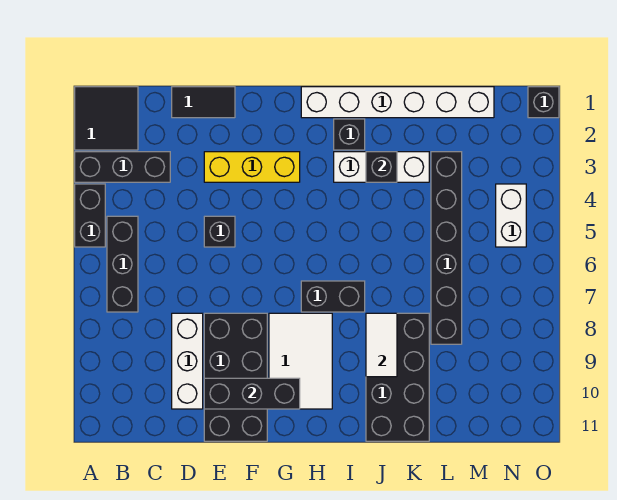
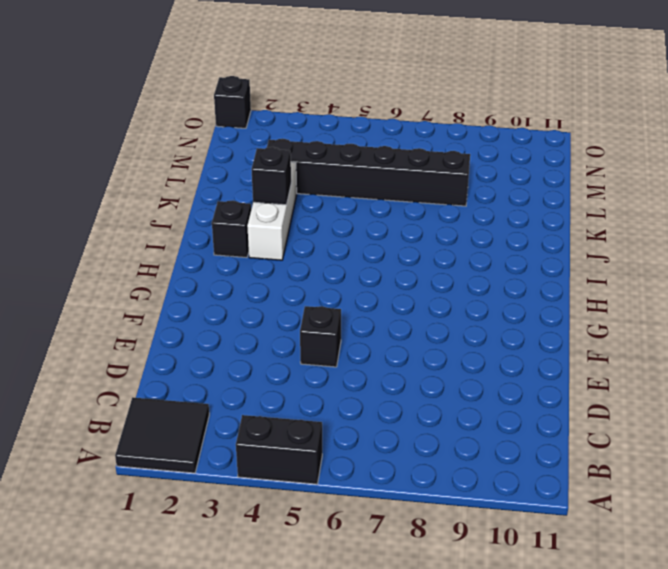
none -> black 1x3 brick [75,152,170,182]
none -> black 1x3 brick [107,216,138,312]
none -> black 1x2 tile [172,87,235,118]

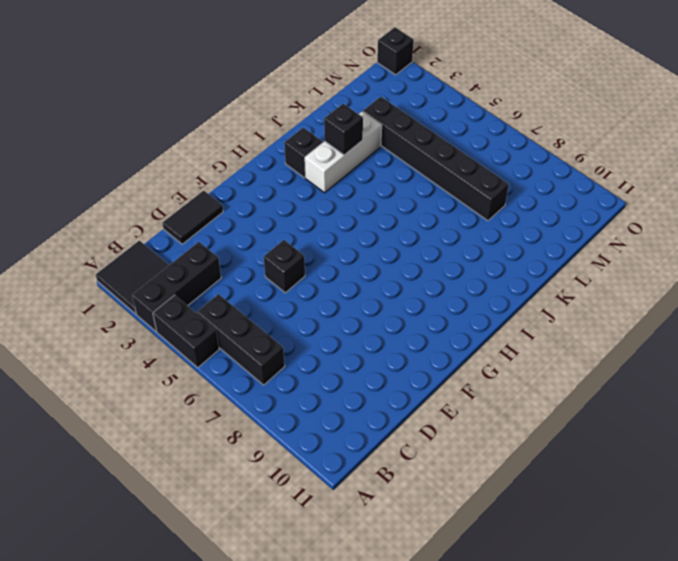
none -> white 1x3 brick [172,313,203,409]
none -> yellow 1x3 brick [204,152,300,182]
none -> black 2x4 brick [204,313,267,441]

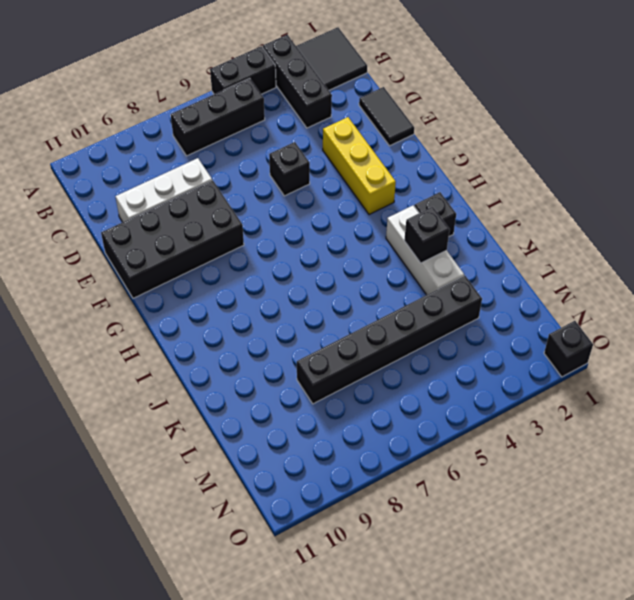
none -> white 2x3 tile [269,313,332,409]
none -> white 1x6 brick [301,87,494,118]
none -> black 1x2 brick [301,281,365,312]

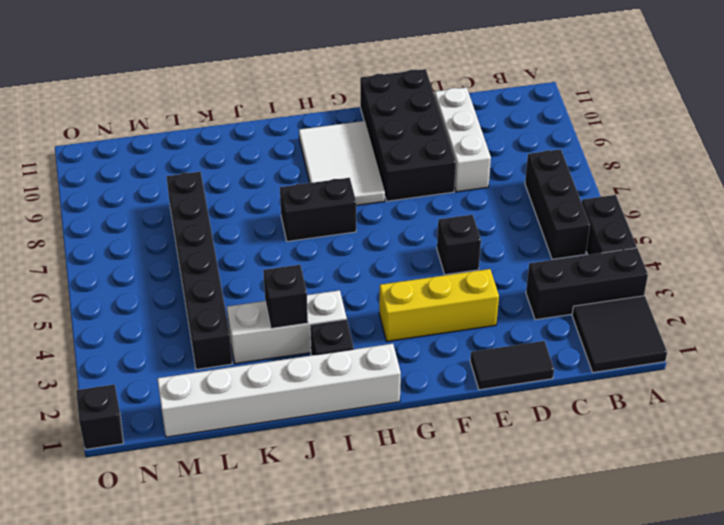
none -> black 2x4 brick [366,313,429,441]
none -> white 1x2 brick [496,184,526,247]
none -> black 1x3 brick [204,378,300,409]

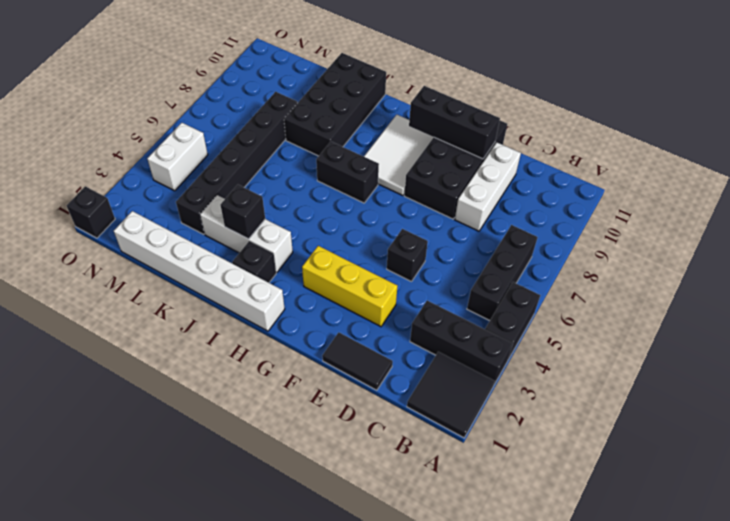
none -> white 1x2 tile [366,313,397,377]

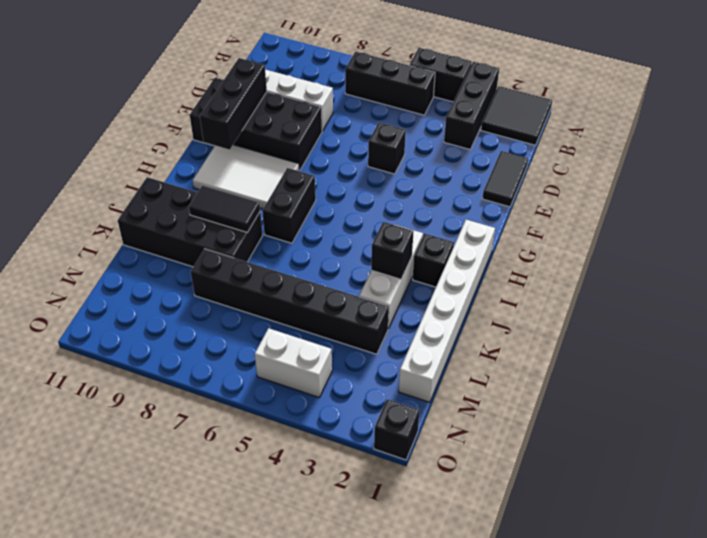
black 1x2 tile [189,186,260,232] -> white 1x2 tile [366,313,397,377]
none -> yellow 1x3 brick [204,152,300,182]

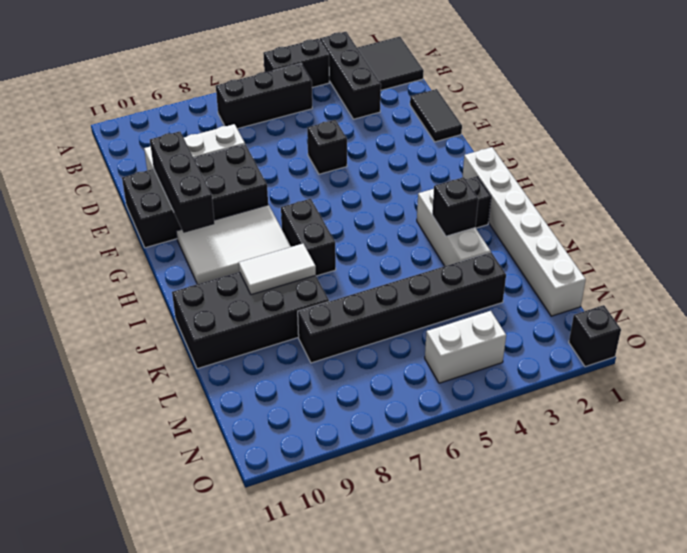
none -> yellow 1x3 brick [204,152,300,182]

